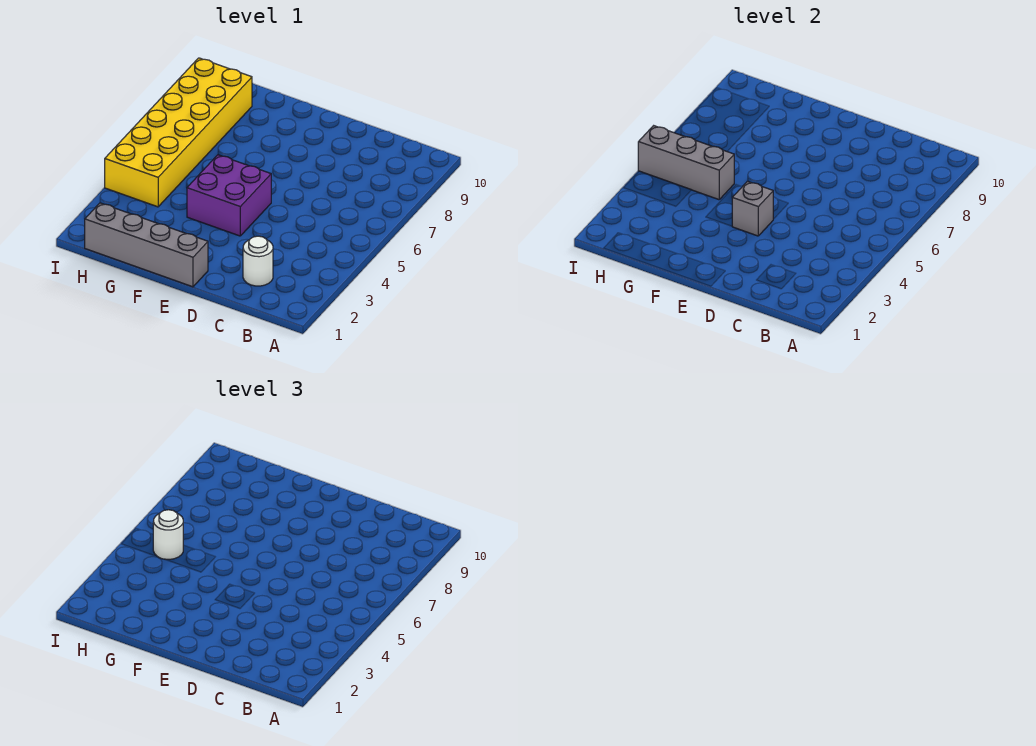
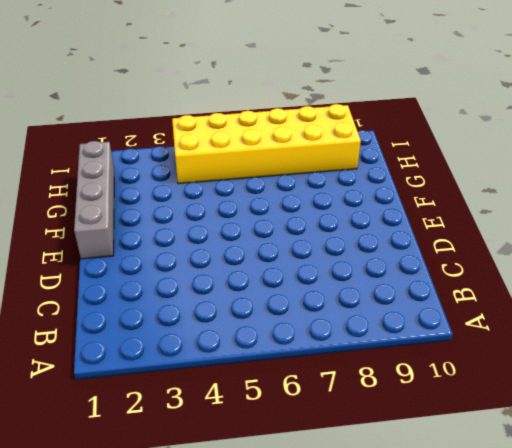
none -> white 1x1 round brick [243,236,273,286]
none -> purple 2x2 brick [187,155,271,236]

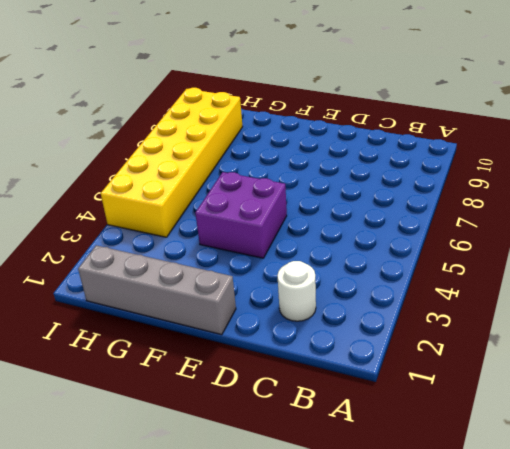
none -> grey 1x1 brick [732,181,773,236]
none -> grey 1x3 brick [638,126,734,200]

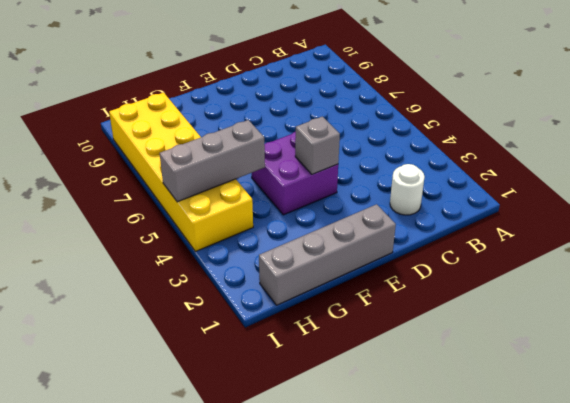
none -> white 1x1 round brick [153,510,183,559]

